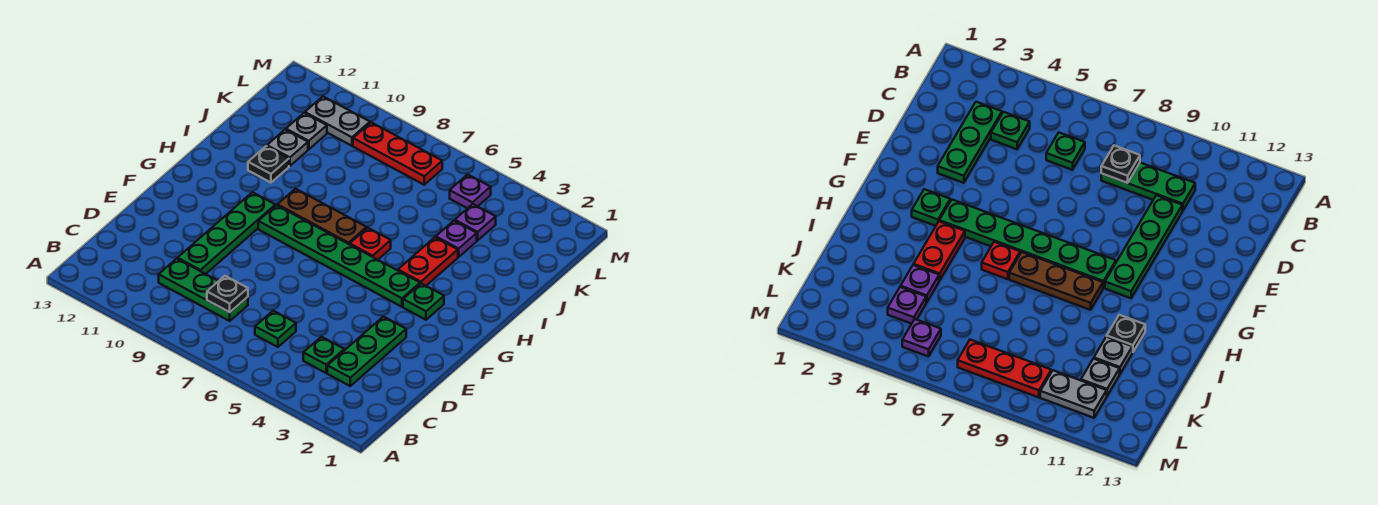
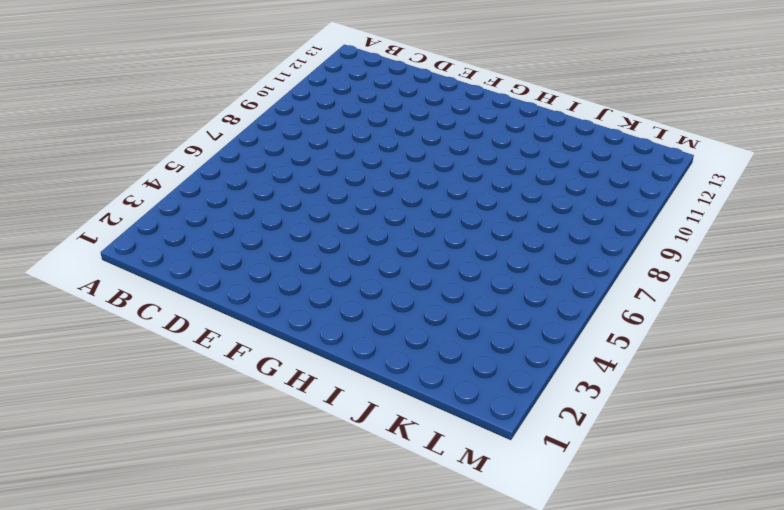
none -> green 1x3 plate [327,317,406,386]
none -> green 1x1 plate [303,337,344,373]
none -> green 1x1 plate [255,311,296,347]

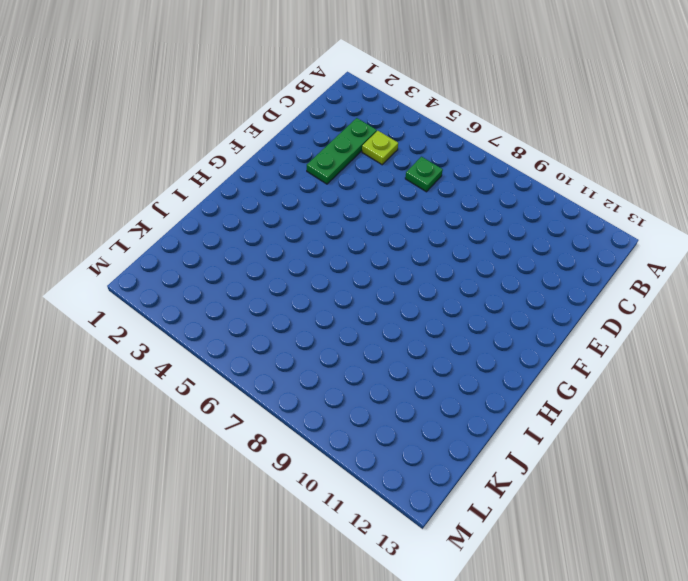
lime 1x1 plate [362,131,398,165] -> green 1x1 plate [303,337,344,373]
none -> green 1x3 plate [159,259,248,321]
none -> green 1x4 plate [178,192,275,274]
none -> green 1x1 plate [403,283,444,320]

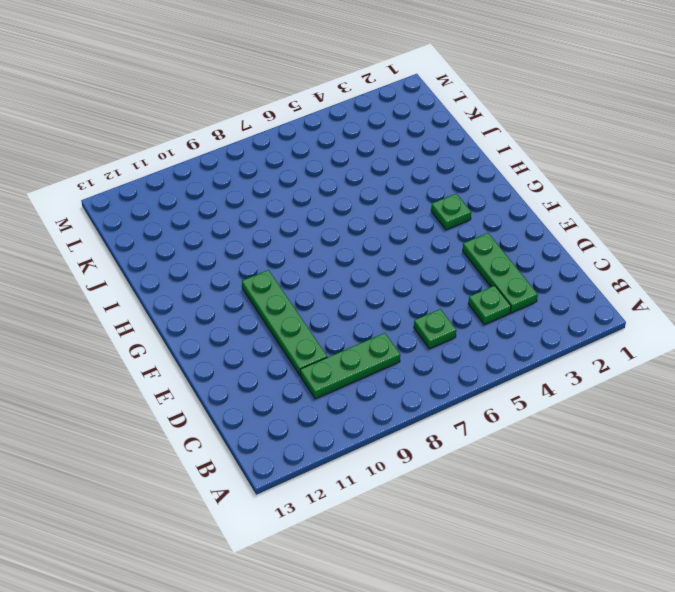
none -> green 1x6 plate [258,205,420,307]
none -> red 1x2 plate [398,237,458,286]
none -> red 1x1 plate [350,228,391,260]

